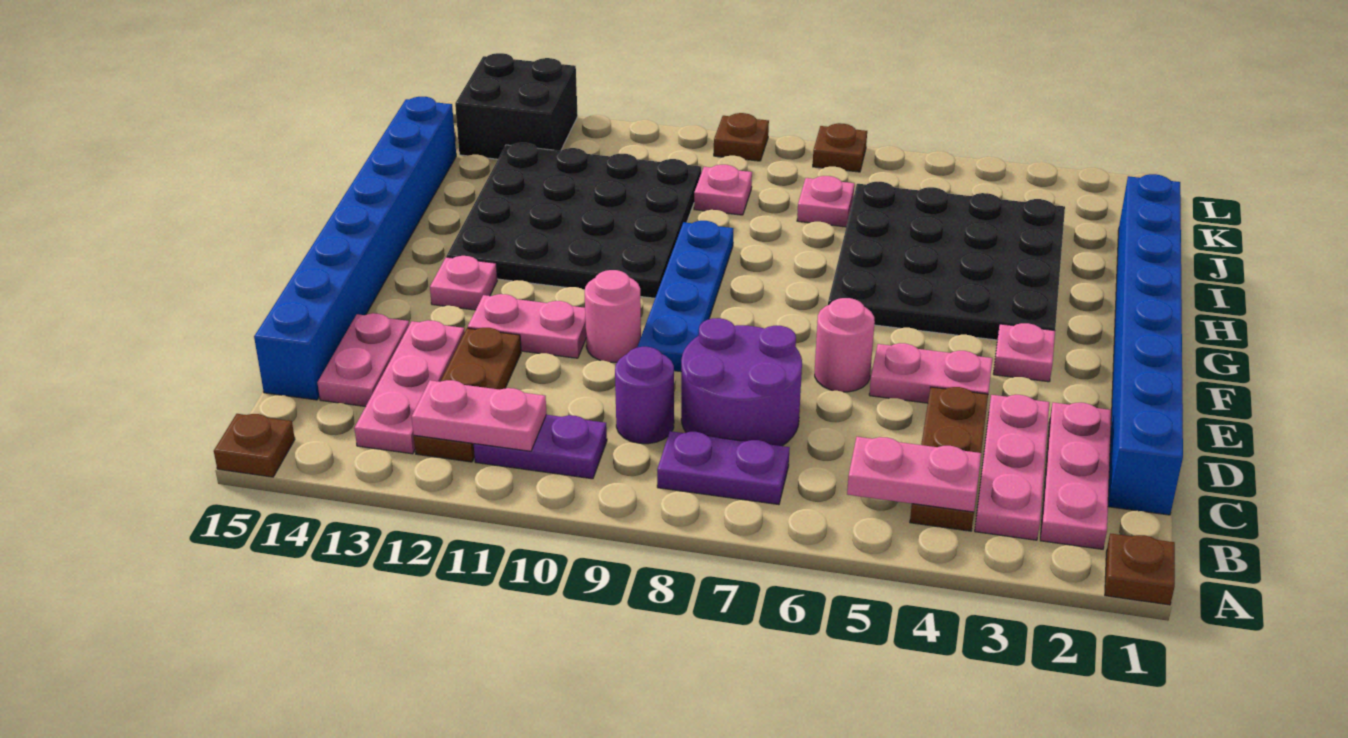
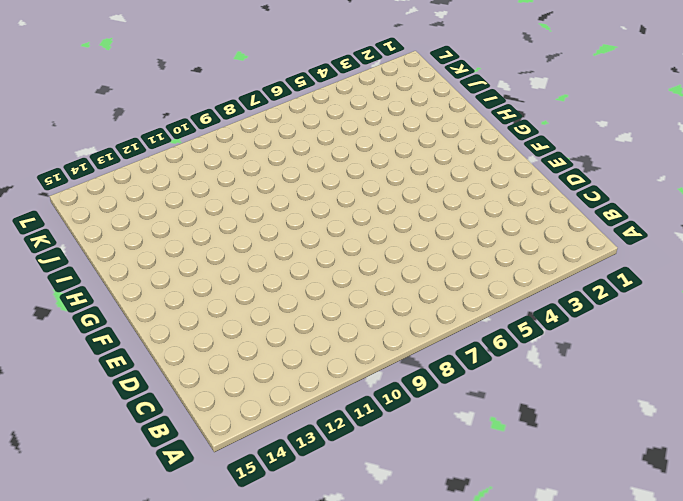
none -> brown 1x1 plate [1105,533,1175,605]
none -> brown 1x1 plate [214,414,295,477]
none -> pink 1x3 plate [1040,403,1111,549]
none -> pink 1x3 plate [975,395,1050,540]

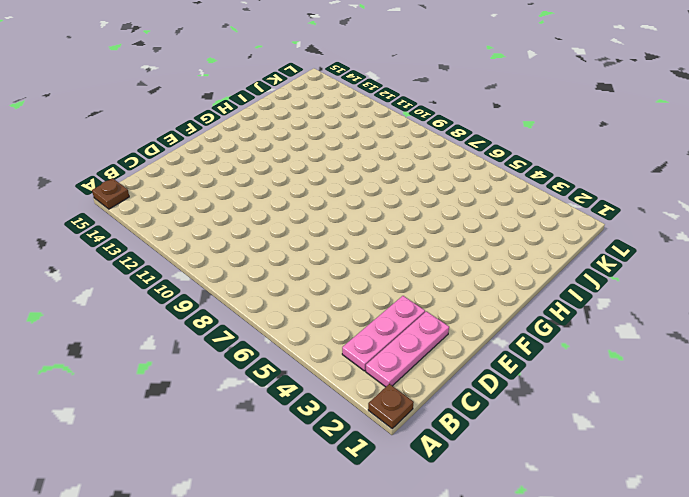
none -> brown 1x3 plate [910,387,988,531]
none -> purple 1x2 plate [657,431,790,505]
none -> purple 1x2 plate [474,415,607,479]
none -> brown 1x3 plate [414,328,521,462]

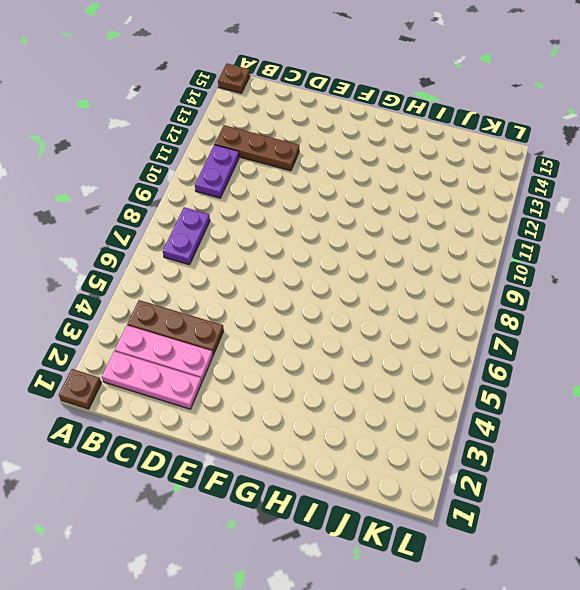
none -> pink 1x3 plate [354,320,465,454]
none -> blue 1x8 brick [1108,174,1183,515]
none -> purple 2x2 round brick [681,318,802,446]
none -> purple 1x1 round brick [615,347,674,444]

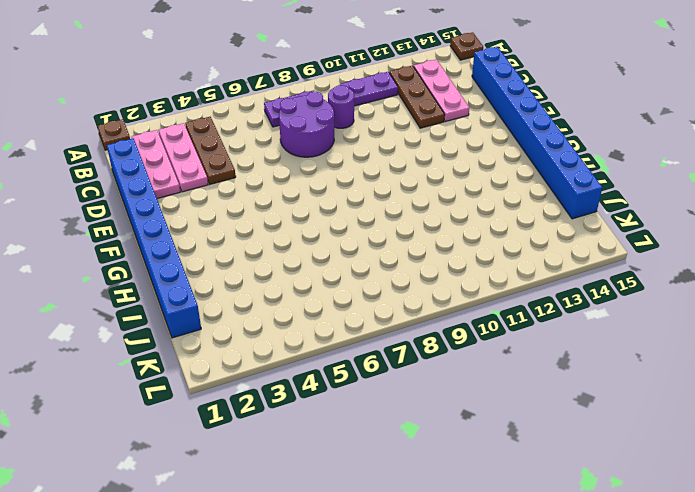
none -> pink 1x2 plate [317,313,409,407]
none -> pink 1x2 plate [869,343,993,403]
none -> pink 1x1 round brick [815,298,875,392]
none -> blue 1x4 plate [637,221,733,372]

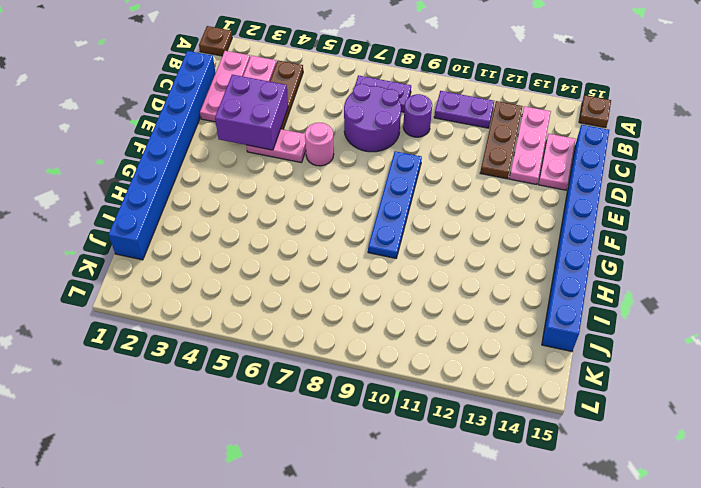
purple 2x2 brick [215,75,288,150] -> none
none -> pink 1x1 round brick [585,270,641,362]
none -> pink 1x2 plate [468,294,586,358]
none -> pink 1x1 plate [993,323,1055,382]
none -> pink 1x1 plate [430,256,497,310]

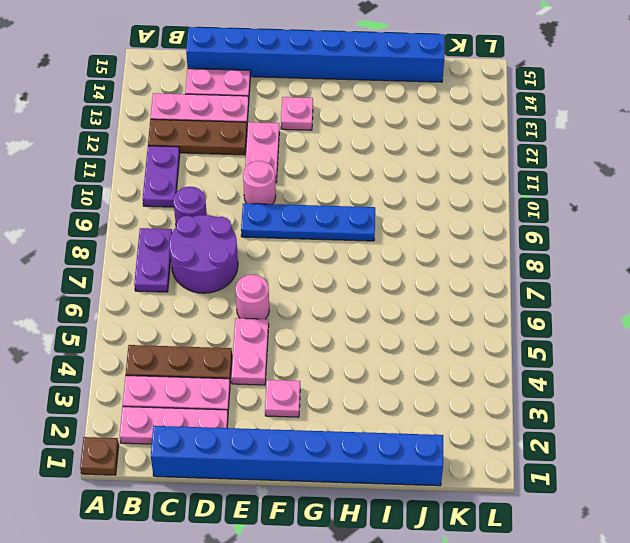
none -> brown 1x1 plate [214,414,295,477]
none -> black 4x4 plate [828,182,1065,340]
none -> black 4x4 plate [447,143,701,298]
none -> pink 1x1 plate [797,176,854,227]

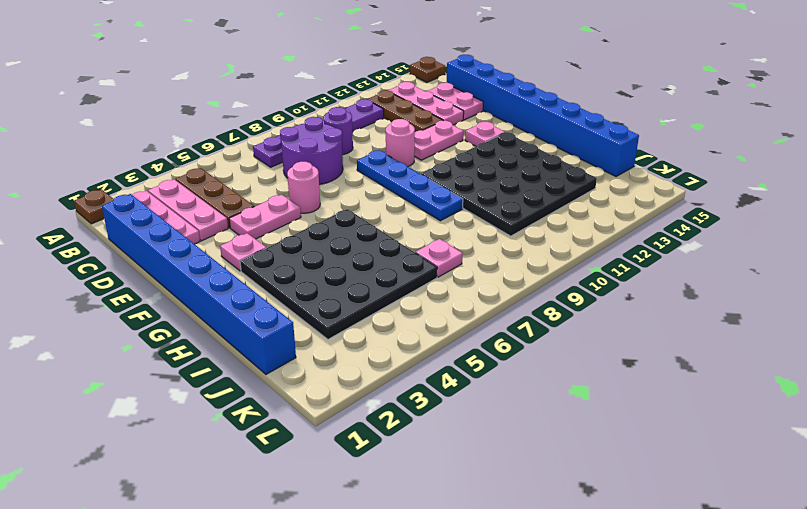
none -> pink 1x1 plate [694,165,752,215]
none -> black 2x2 brick [455,53,578,159]
none -> brown 1x1 plate [813,123,867,172]
none -> brown 1x1 plate [714,113,769,161]

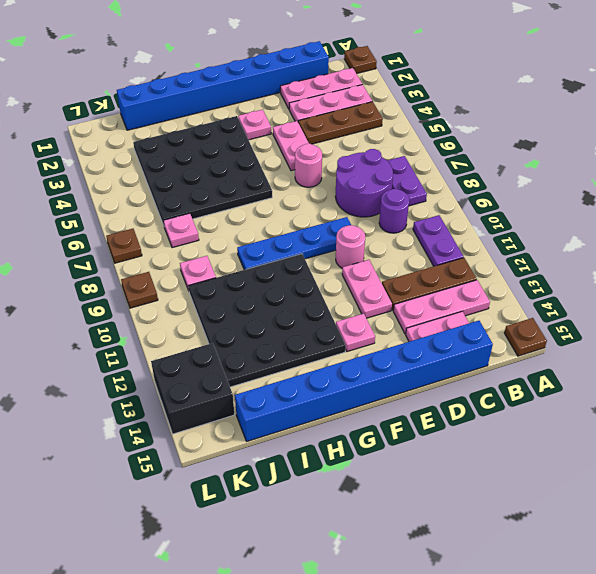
none -> pink 1x2 plate [847,437,981,512]
none -> pink 1x2 plate [412,380,547,451]

